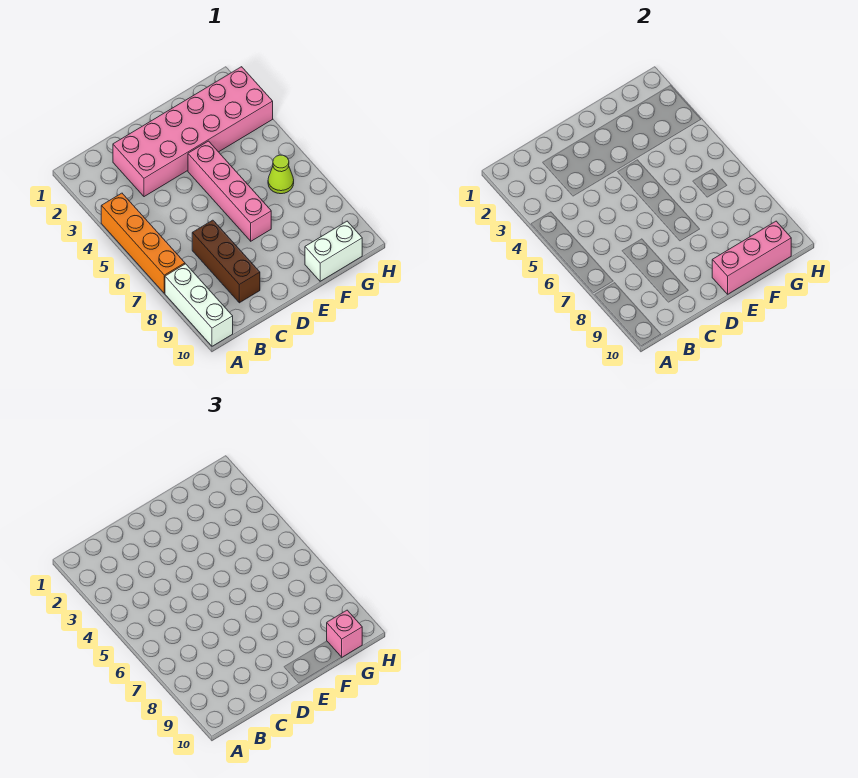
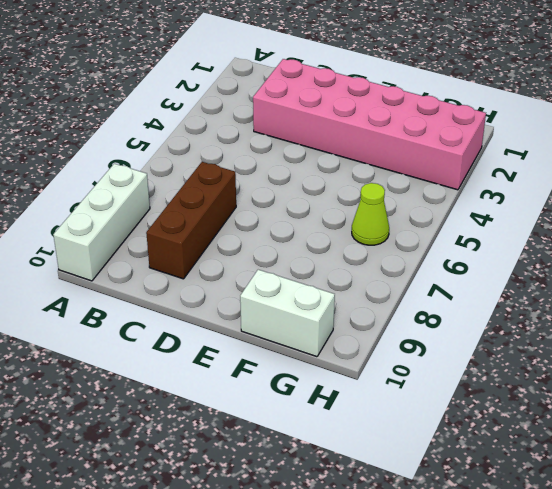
none -> orange 1x4 brick [101,193,185,293]
none -> pink 1x4 brick [188,141,271,241]

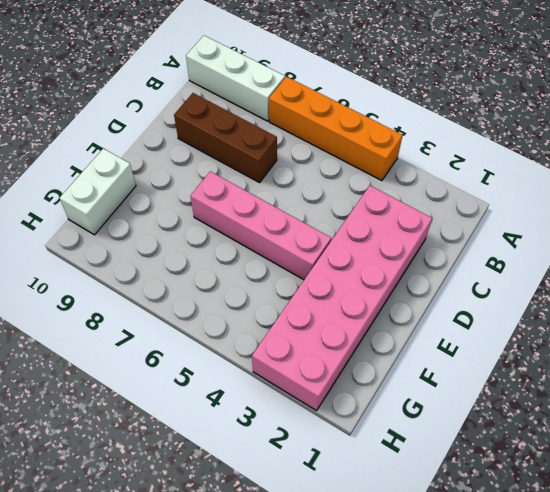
none -> lime 1x1 cone [268,155,294,194]
none -> pink 1x3 brick [712,221,791,294]

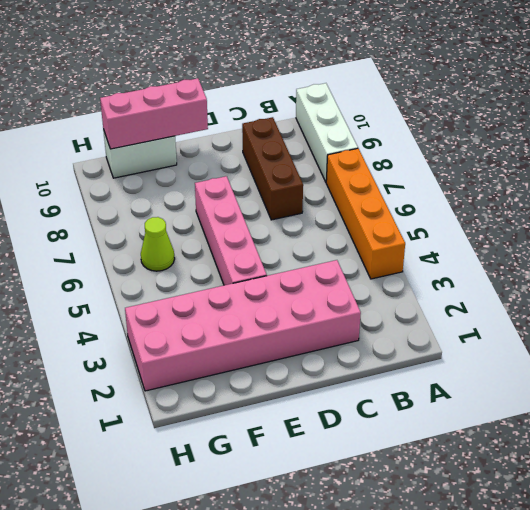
none -> pink 1x1 brick [327,610,362,657]

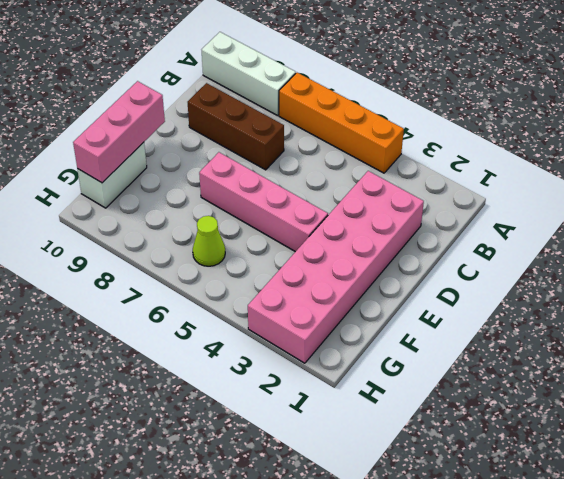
none -> pink 1x1 brick [327,610,362,657]

